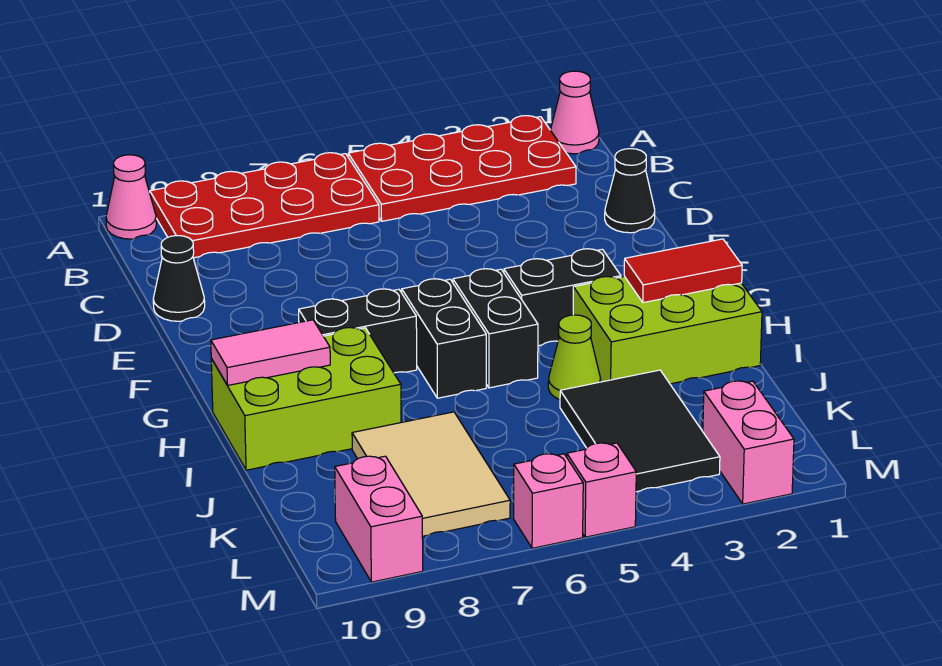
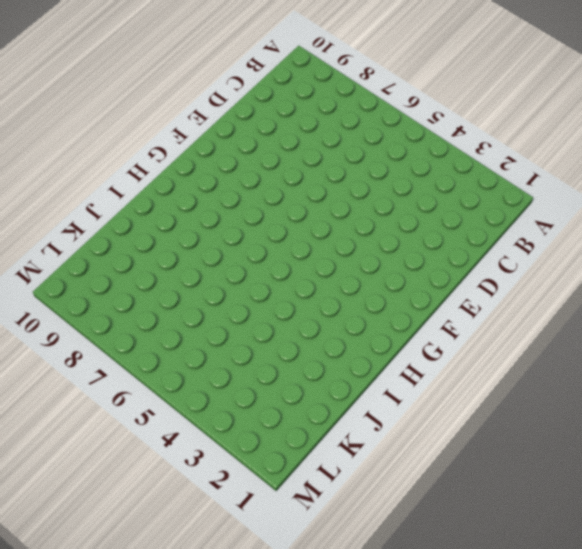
none -> pink 1x1 cone [551,71,599,154]
none -> red 2x4 plate [348,116,576,221]
none -> red 2x4 plate [150,153,379,258]

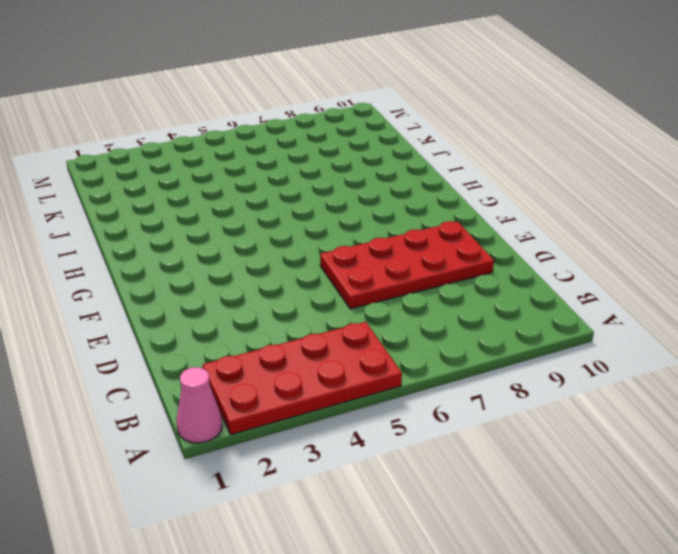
red 2x4 plate [320,221,494,309] -> red 2x4 plate moved to [150,153,379,258]
none -> pink 1x1 cone [106,155,156,239]
none -> black 1x1 cone [605,149,655,233]
none -> black 1x1 cone [153,236,205,321]

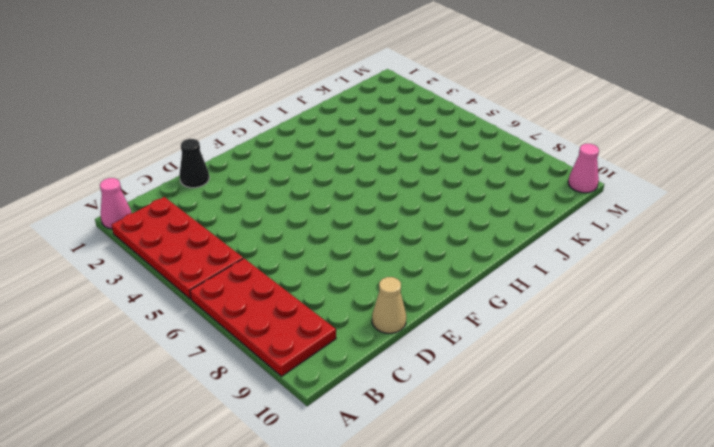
tan 1x1 cone [372,277,406,333] -> black 1x1 cone [153,236,205,321]
pink 1x1 cone [568,144,599,193] -> pink 1x1 cone moved to [106,155,156,239]
none -> black 1x2 brick [504,249,621,346]
none -> black 1x2 brick [453,269,538,388]
none -> black 1x2 brick [402,279,486,398]

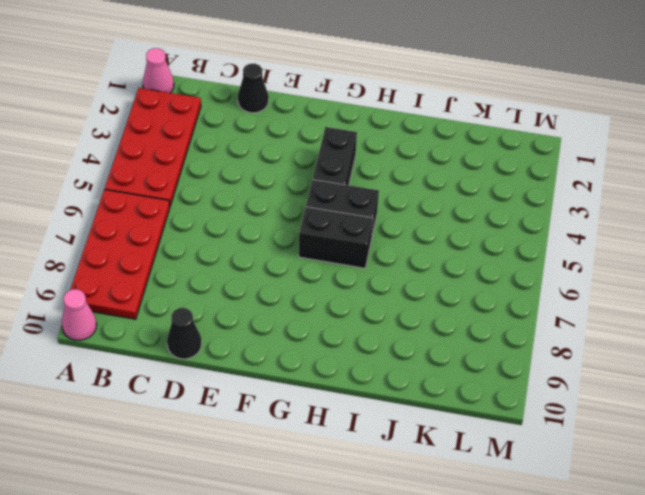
none -> black 1x2 brick [299,289,417,373]
none -> lime 2x3 brick [573,276,762,384]
none -> lime 2x3 brick [211,328,401,470]

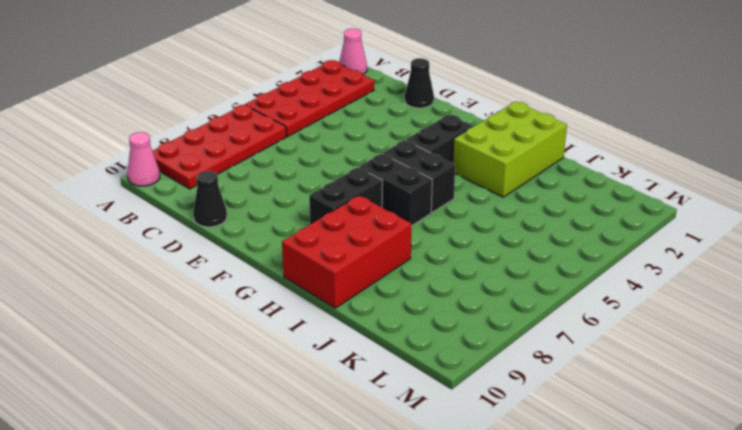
red 2x3 brick [282,195,411,308] -> lime 2x3 brick [211,328,401,470]
none -> lime 1x1 cone [548,315,600,400]
none -> black 2x3 tile [560,370,720,492]
none -> tan 2x3 tile [352,412,510,536]

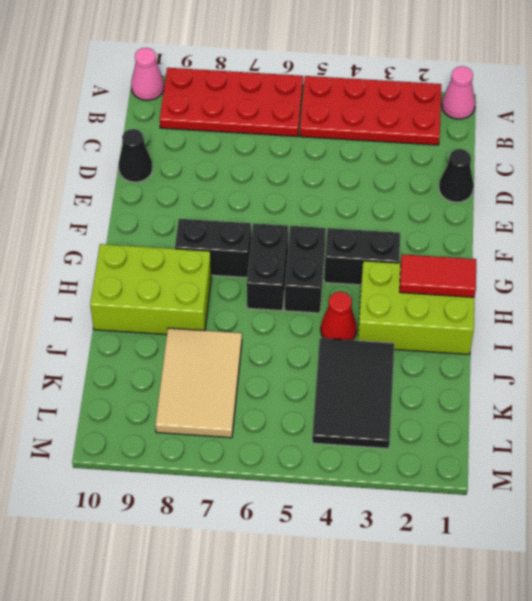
red 1x1 cone [321,292,357,340] -> lime 1x1 cone [548,315,600,400]
none -> pink 1x2 brick [703,381,794,504]
none -> pink 1x2 brick [335,456,423,582]
none -> pink 1x1 brick [567,443,636,537]

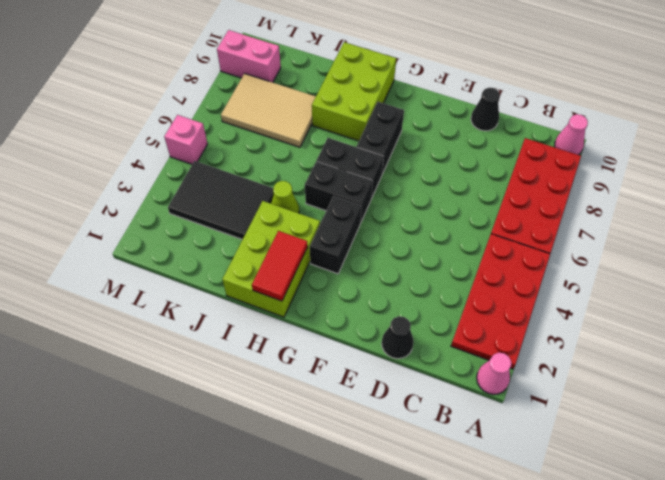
none -> pink 1x2 brick [703,381,794,504]
none -> pink 1x1 brick [514,454,583,548]
none -> pink 1x2 tile [211,320,330,385]

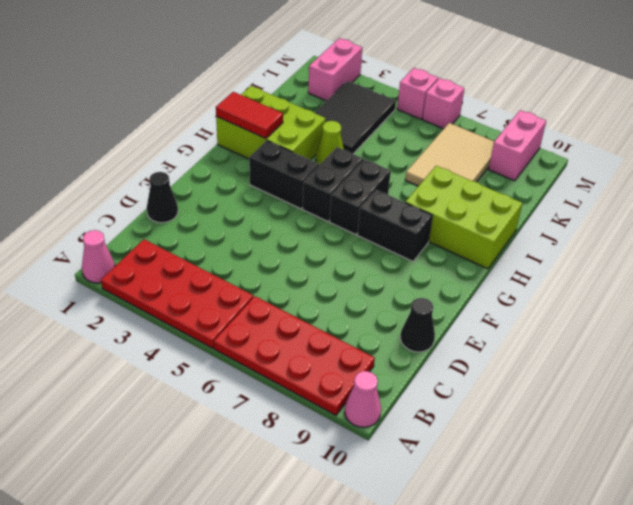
none -> pink 1x2 tile [211,320,330,385]

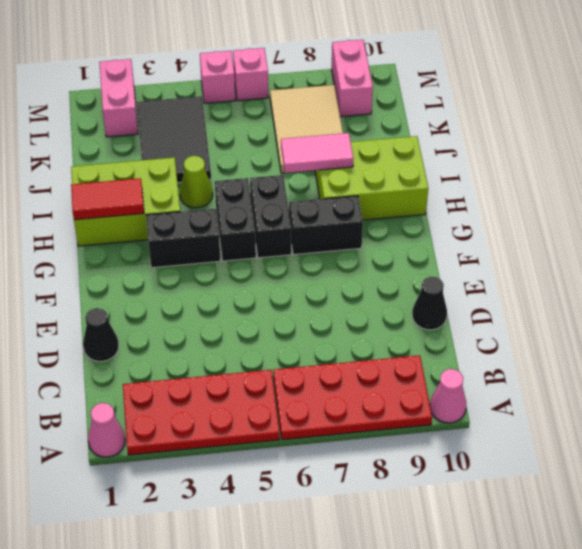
pink 1x2 tile [281,133,354,173] -> pink 1x2 tile moved to [211,320,330,385]

